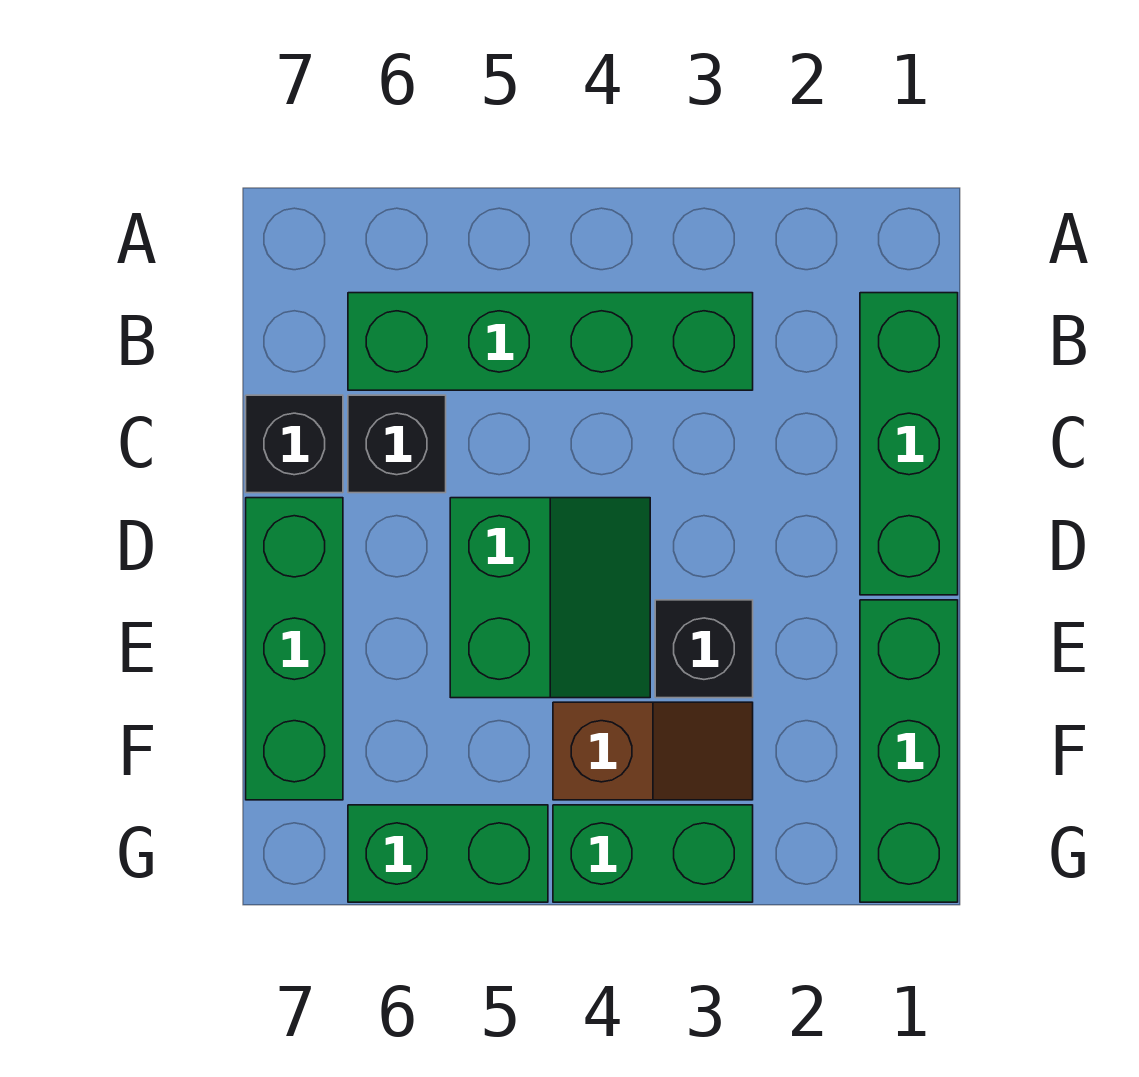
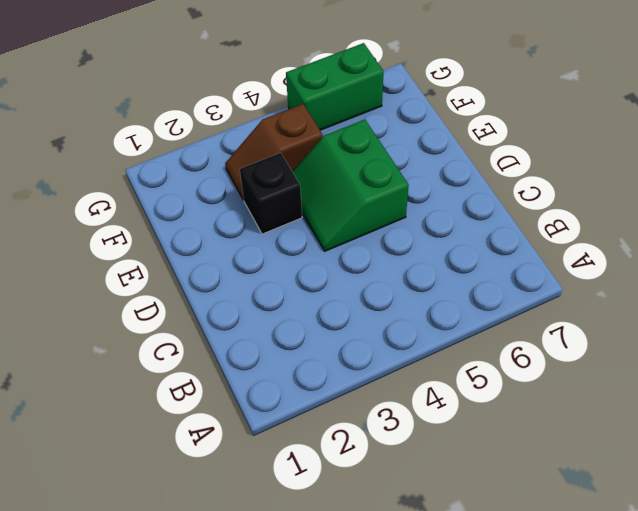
none -> green 1x3 brick [860,293,958,595]
none -> green 1x4 brick [348,293,753,390]

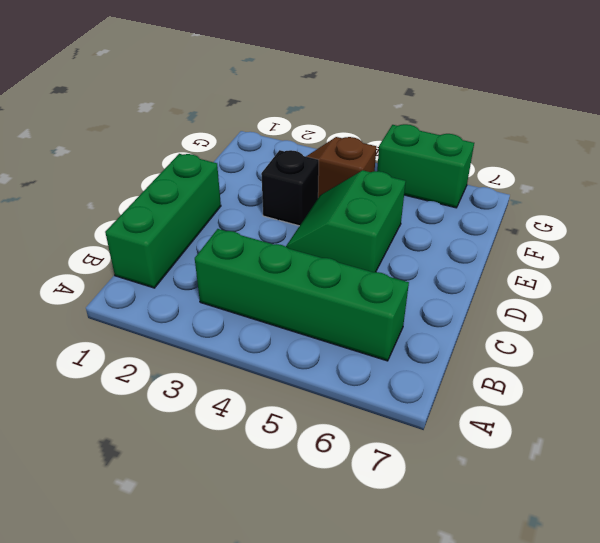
none -> black 1x1 brick [348,395,446,493]
none -> black 1x1 brick [246,395,343,493]

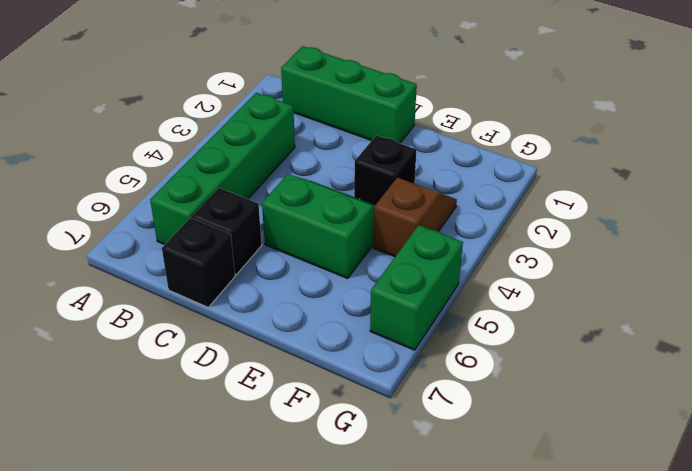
none -> green 1x3 brick [246,498,343,800]
none -> green 1x3 brick [860,600,958,902]

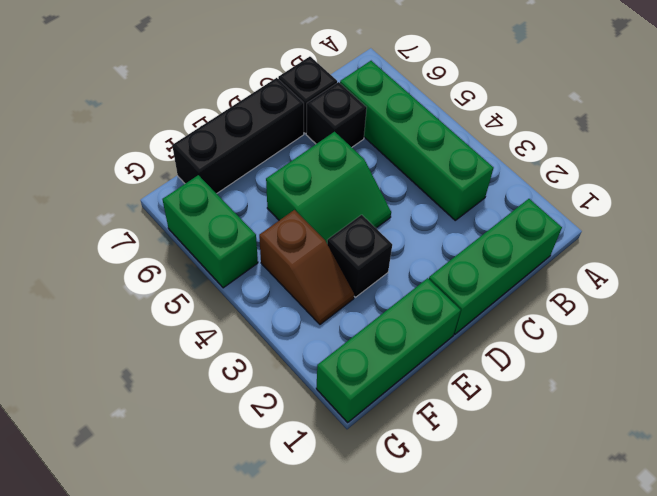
black 1x3 brick [172,78,304,194] -> green 1x3 brick [246,498,343,800]
none -> green 1x2 brick [553,805,753,902]

